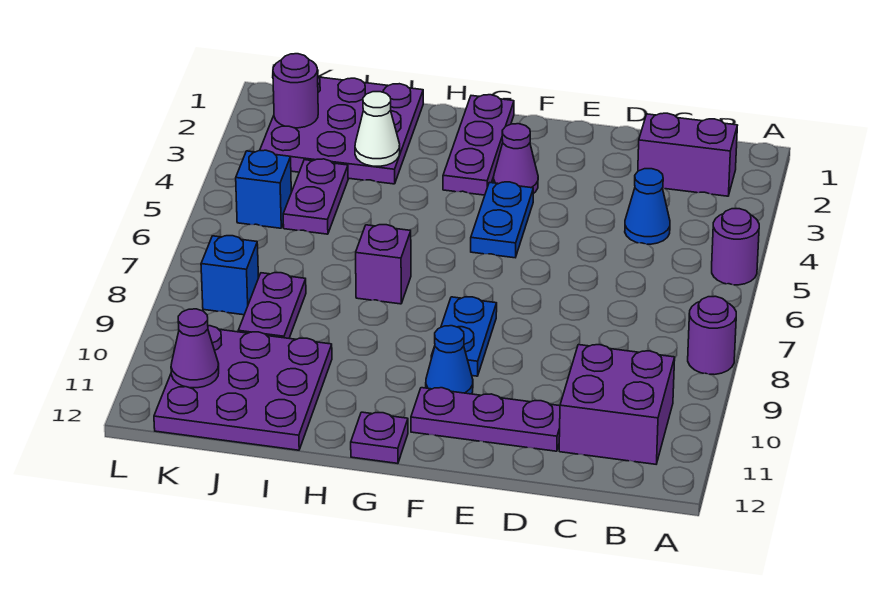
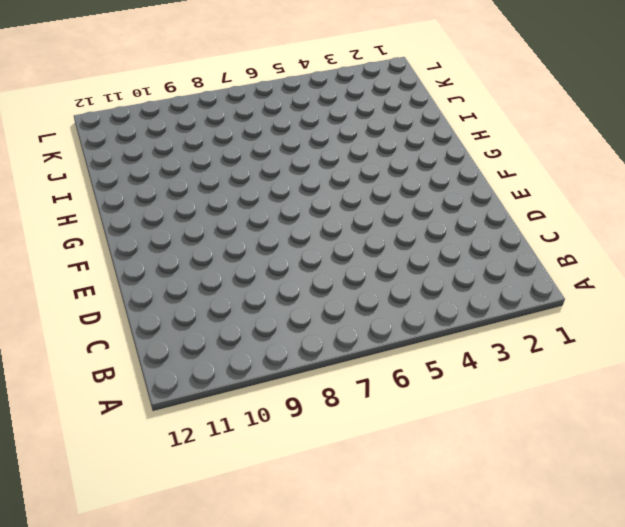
none -> purple 1x1 round brick [712,209,759,285]
none -> purple 1x1 round brick [688,296,736,375]
none -> purple 1x2 brick [638,113,737,196]

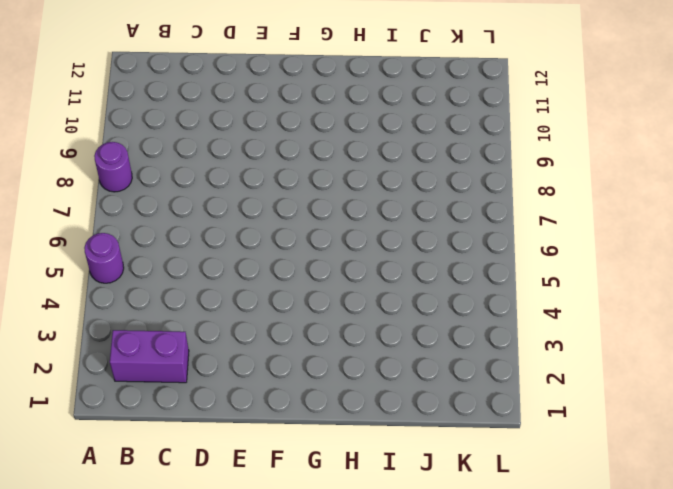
none -> purple 2x2 brick [559,345,675,464]
none -> blue 1x1 cone [625,169,670,244]
none -> purple 1x3 plate [411,388,560,451]

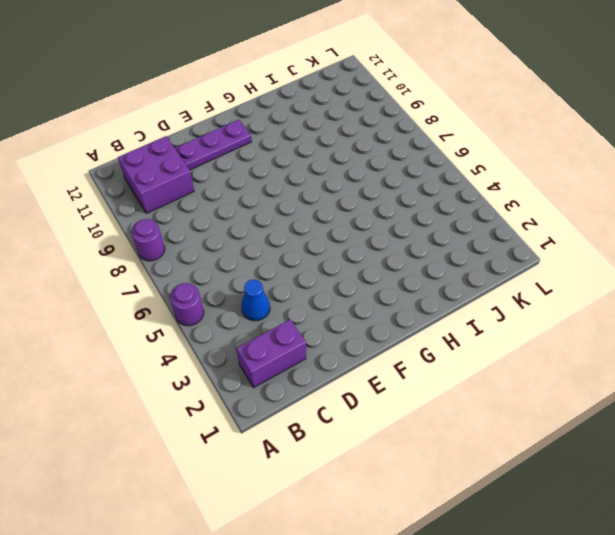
none -> purple 1x1 cone [494,124,538,194]
none -> blue 1x2 plate [471,182,533,258]
none -> blue 1x2 plate [431,297,497,376]

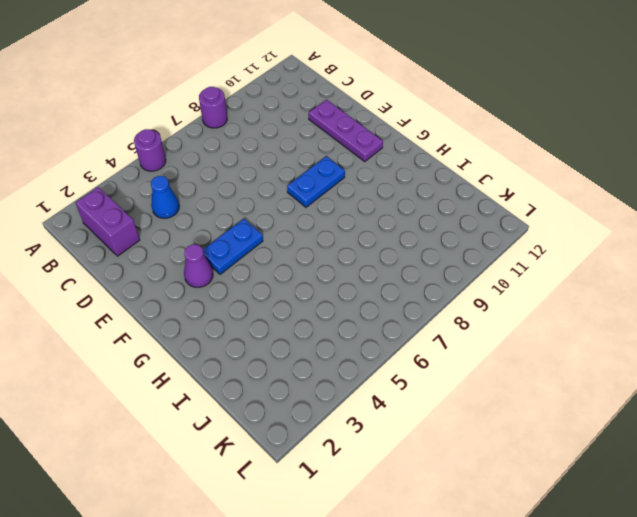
none -> purple 2x2 brick [559,345,675,464]
none -> blue 1x1 cone [426,326,473,394]
none -> purple 1x3 plate [443,95,514,195]

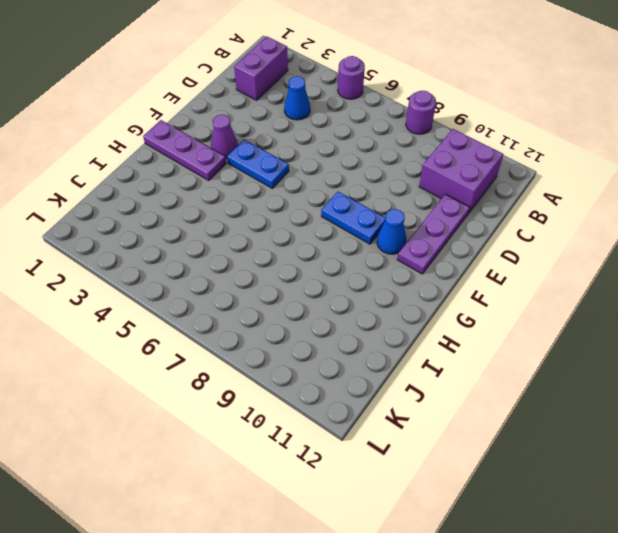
none -> purple 1x1 plate [351,412,408,463]
none -> purple 1x1 brick [356,225,411,304]
none -> purple 3x3 plate [260,77,423,184]

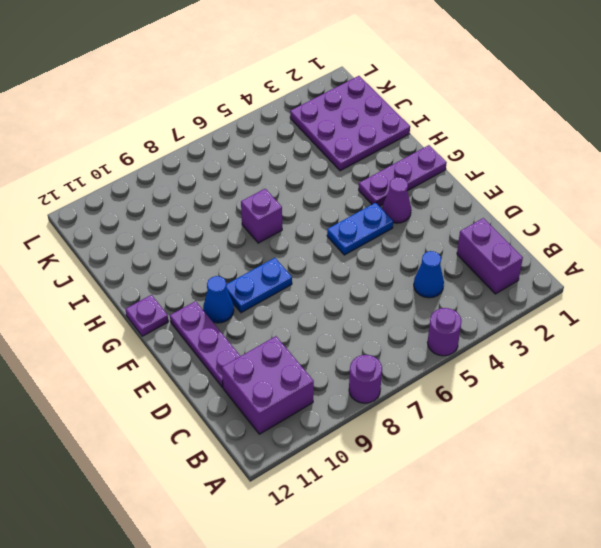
none -> purple 3x3 plate [154,326,332,450]
none -> purple 1x2 plate [283,159,348,234]
none -> purple 1x2 plate [238,273,306,338]

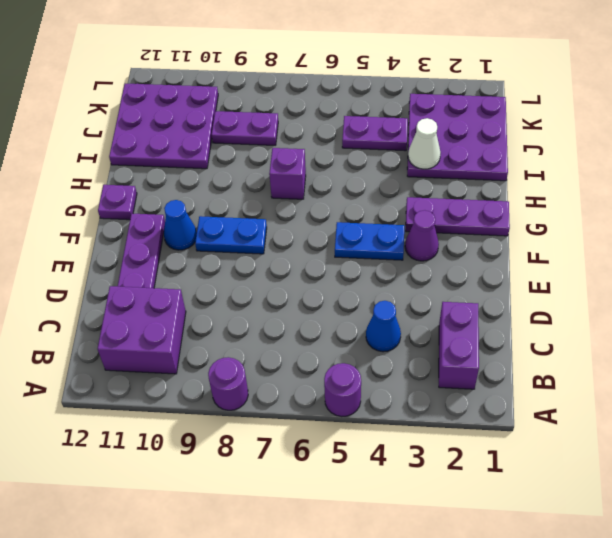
none -> blue 1x1 brick [236,150,291,228]
none -> blue 1x1 brick [201,236,258,315]
none -> purple 1x1 round brick [273,54,318,128]

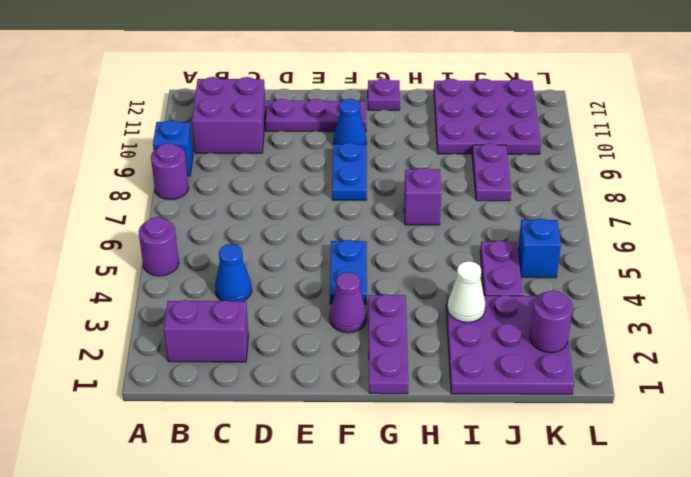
blue 1x1 brick [153,120,193,176] -> blue 1x1 brick moved to [201,236,258,315]
none -> purple 1x1 cone [171,309,219,388]

